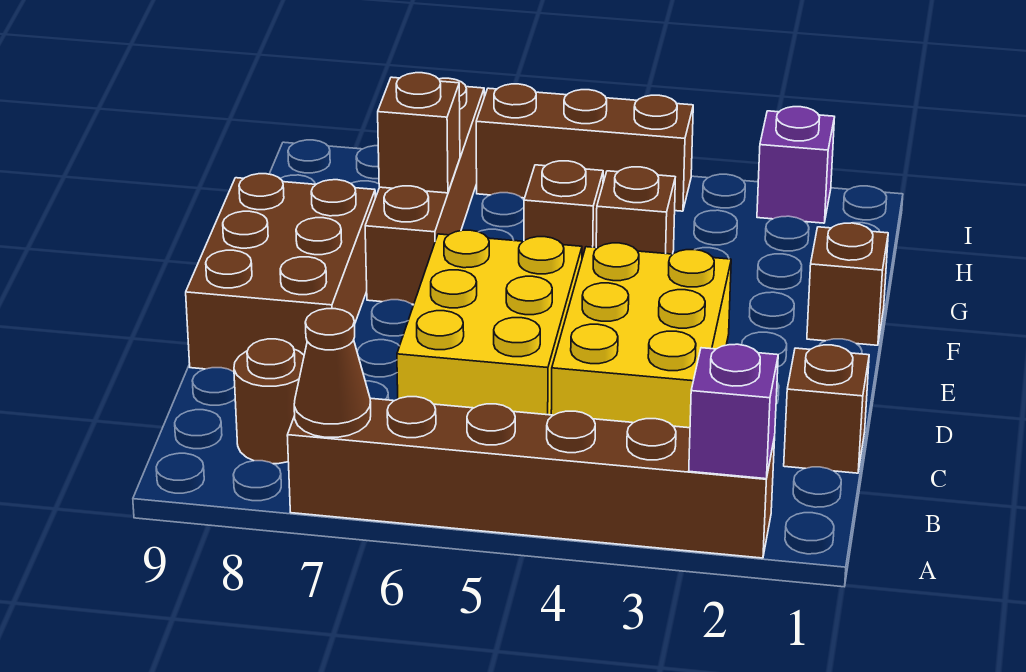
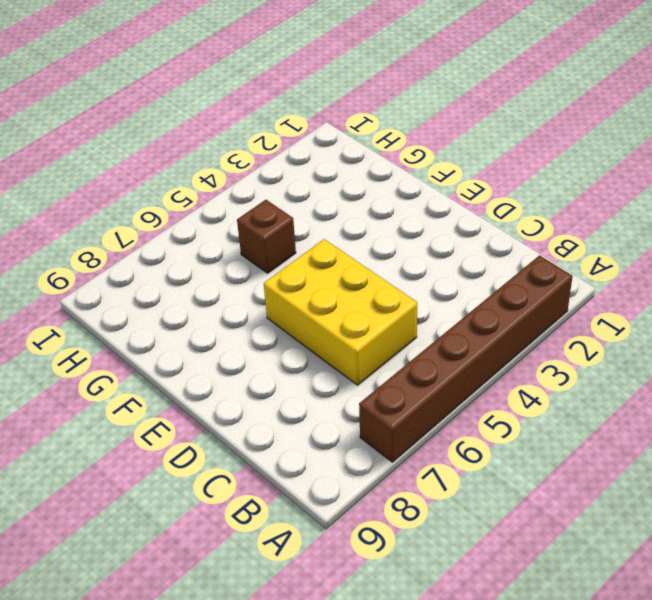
none -> brown 1x1 round brick [234,339,304,464]
none -> brown 1x1 brick [784,345,869,473]
none -> yellow 2x3 brick [551,243,731,428]

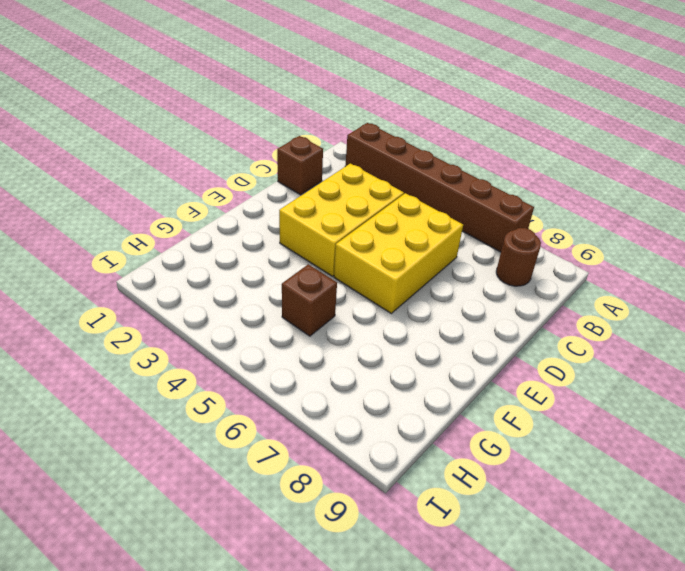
none -> brown 2x3 brick [186,174,375,372]
none -> brown 1x1 brick [807,223,888,345]
none -> brown 1x4 brick [365,78,484,304]

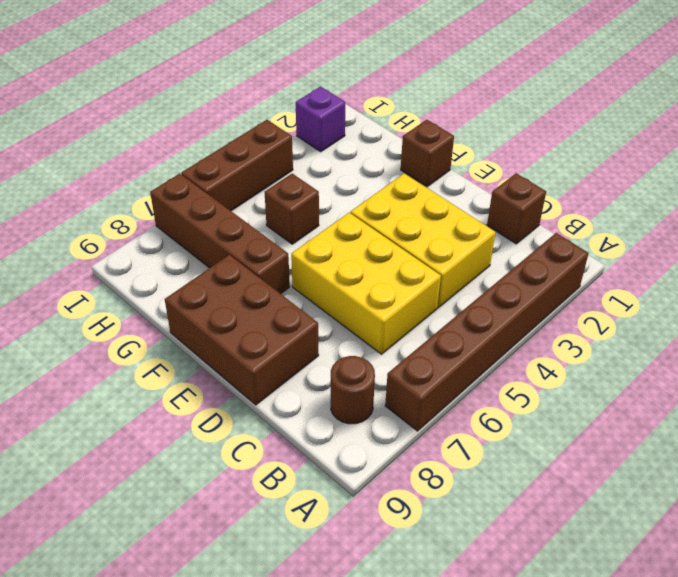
none -> brown 1x1 brick [596,167,675,254]
none -> purple 1x1 brick [689,344,778,479]
none -> brown 1x1 cone [294,309,371,437]

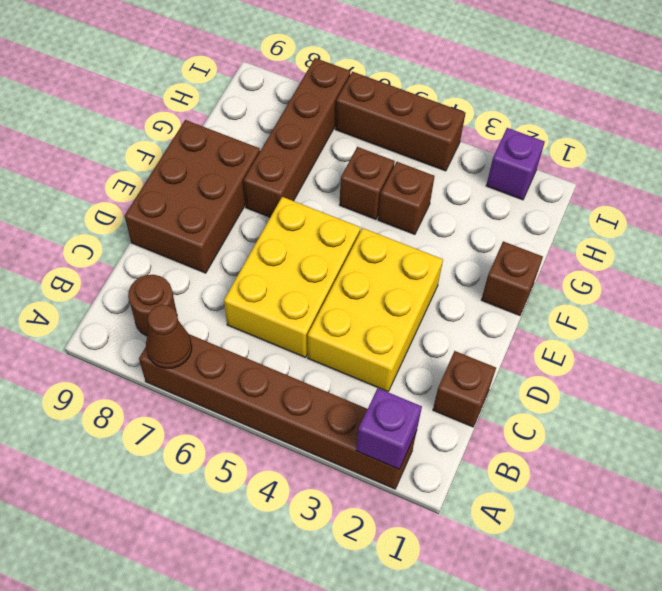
none -> brown 1x1 brick [378,73,460,193]

